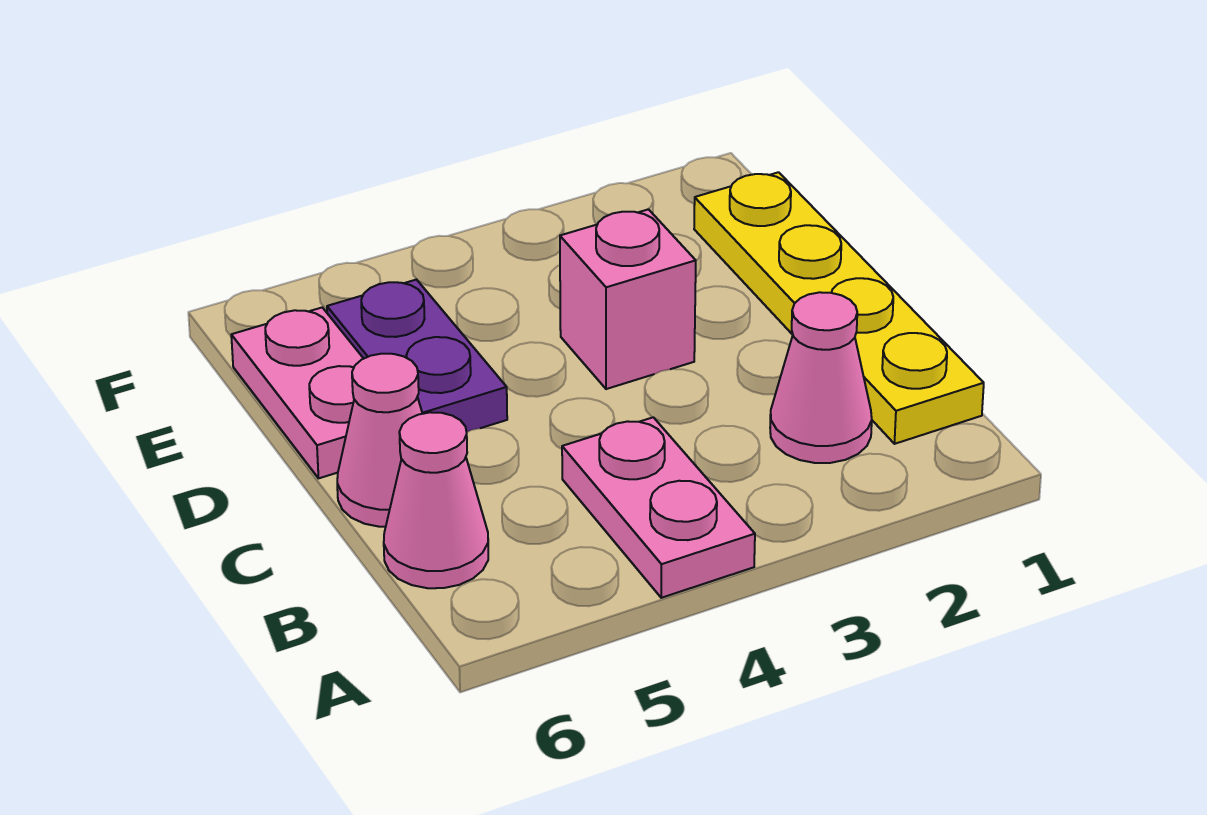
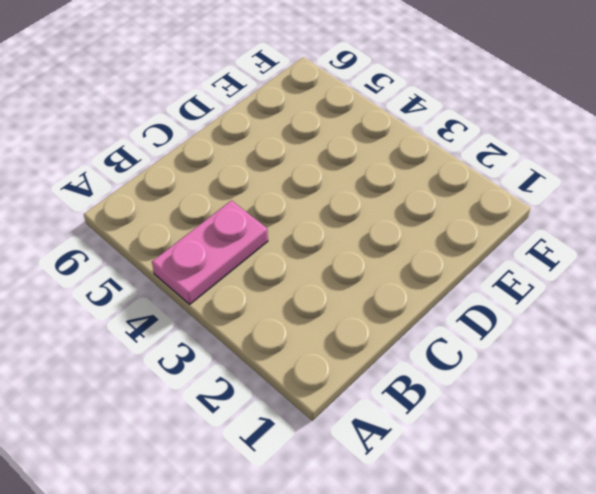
none -> yellow 1x4 plate [694,172,984,444]
none -> pink 1x1 cone [770,292,872,463]

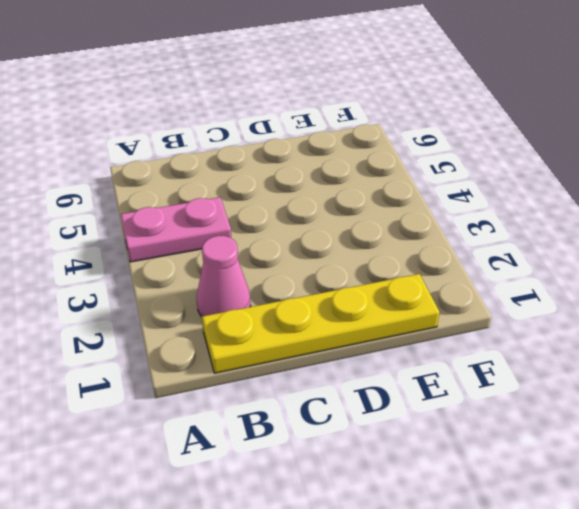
none -> pink 1x1 cone [384,412,488,588]
none -> pink 1x1 cone [337,354,422,527]

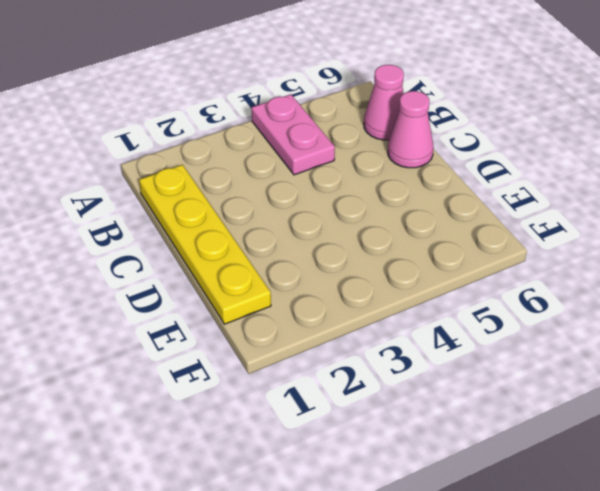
none -> pink 1x1 cone [770,292,872,463]
none -> pink 1x1 brick [560,209,696,389]

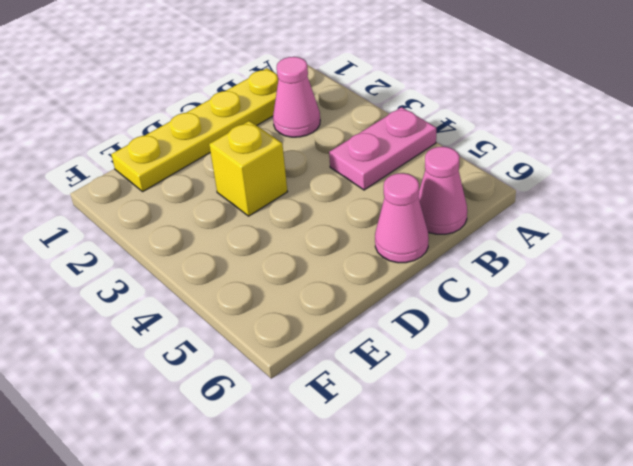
yellow 1x1 brick [209,121,287,216] -> pink 1x1 brick [560,209,696,389]
none -> purple 1x2 plate [327,279,507,432]
none -> pink 1x2 plate [231,308,364,478]

